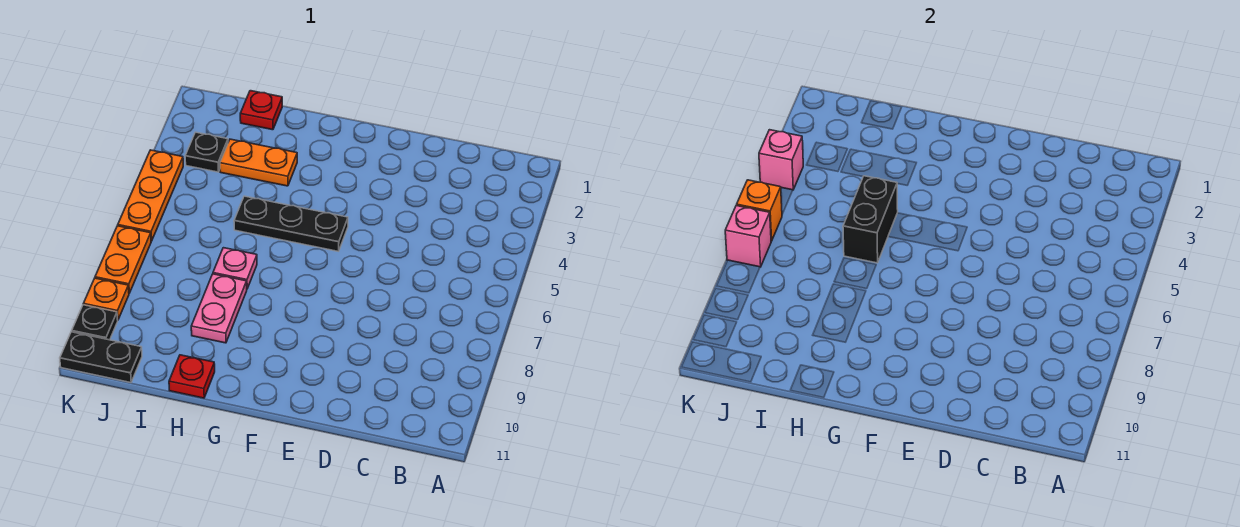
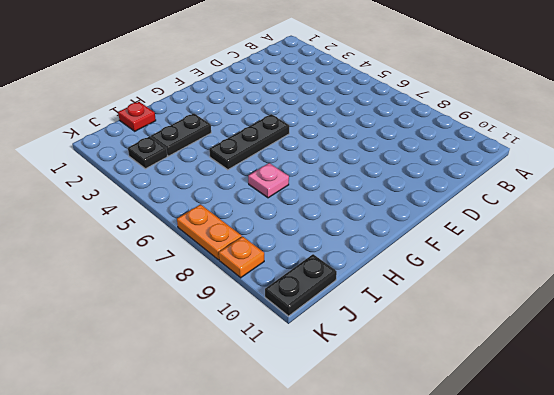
black 1x2 plate [151,113,211,156] -> orange 1x2 plate [220,139,297,186]
none -> pink 1x2 plate [191,274,247,343]
none -> red 1x1 plate [169,355,215,398]
none -> orange 1x3 plate [118,150,183,241]

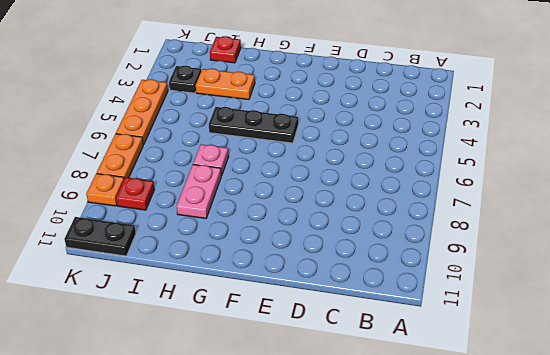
red 1x1 plate [116,177,154,210] -> red 1x1 plate moved to [169,355,215,398]
none -> black 1x1 plate [72,305,118,340]
none -> black 1x2 brick [843,176,898,263]
none -> pink 1x1 brick [759,130,803,190]

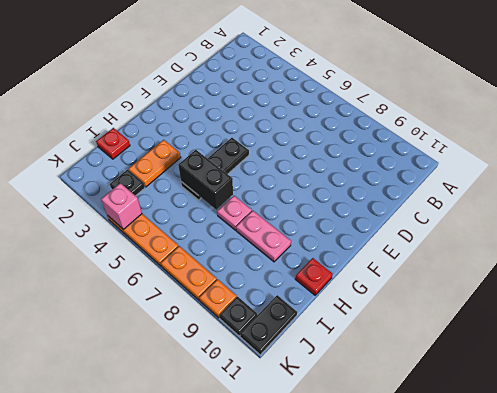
none -> orange 1x1 brick [737,180,782,241]
none -> pink 1x1 brick [725,205,771,267]

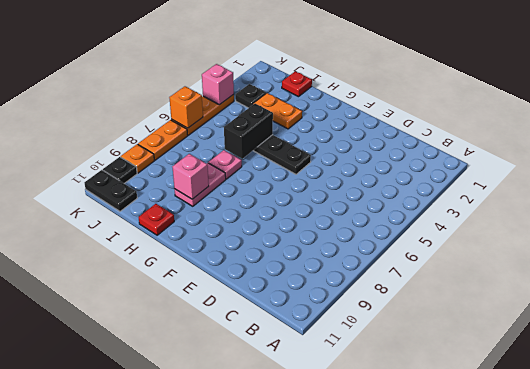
pink 1x1 brick [173,154,209,199] -> pink 1x1 brick moved to [725,205,771,267]

